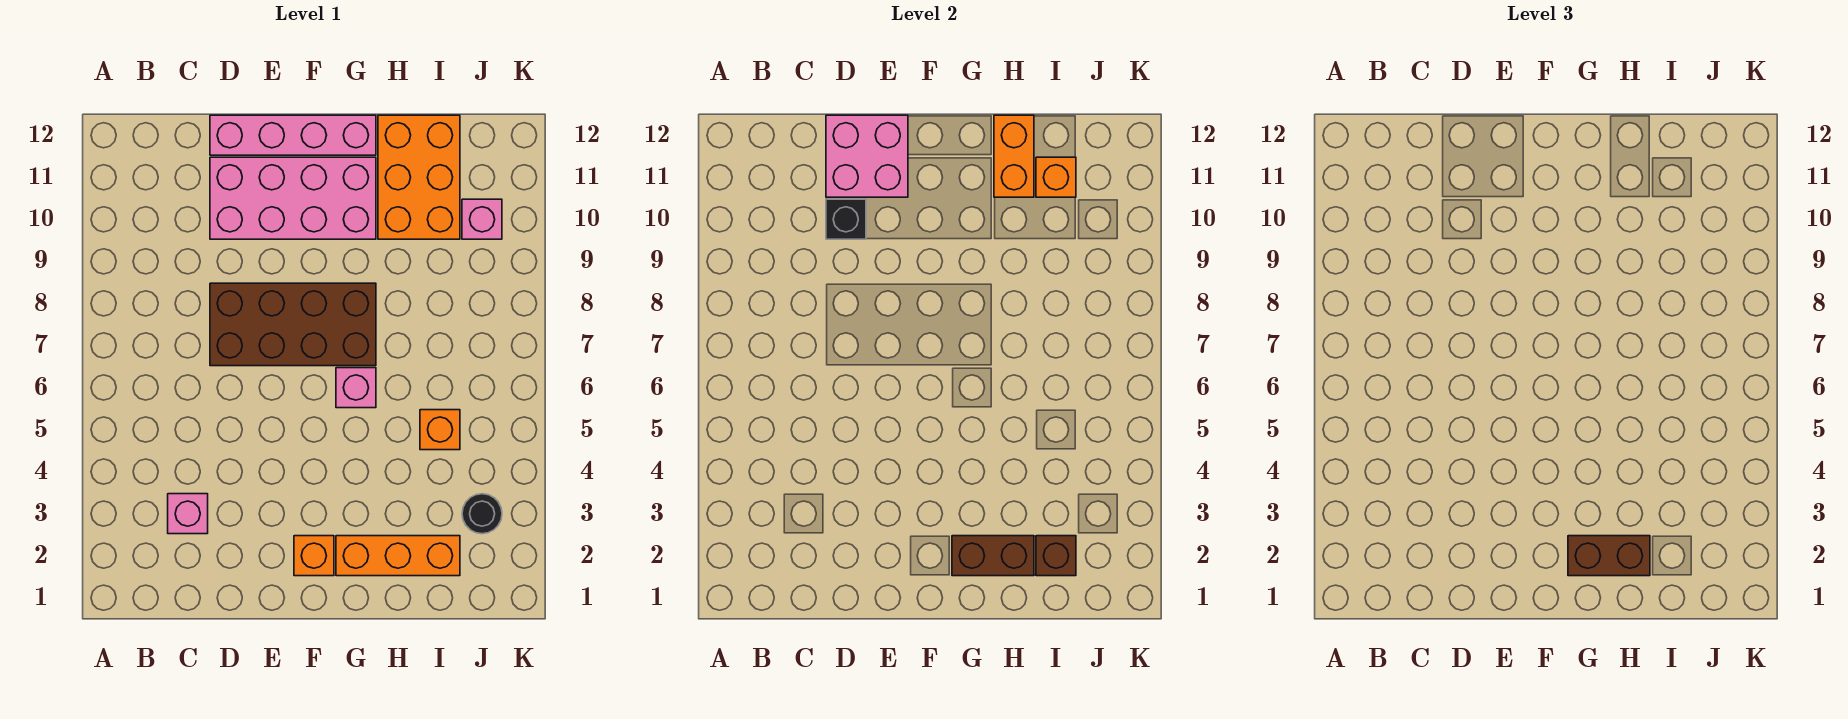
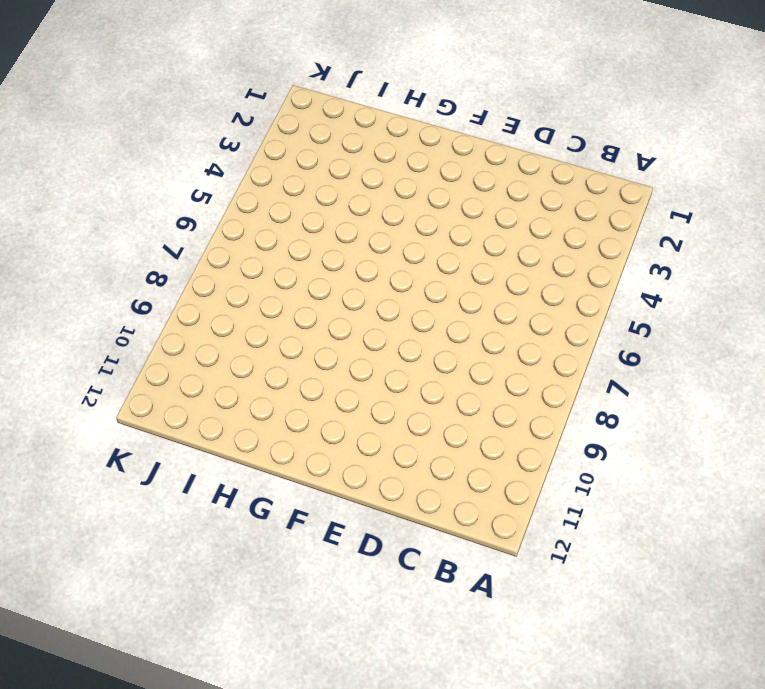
none -> pink 1x1 brick [168,494,208,534]
none -> brown 2x4 brick [210,283,376,366]
none -> pink 2x4 brick [210,157,376,239]

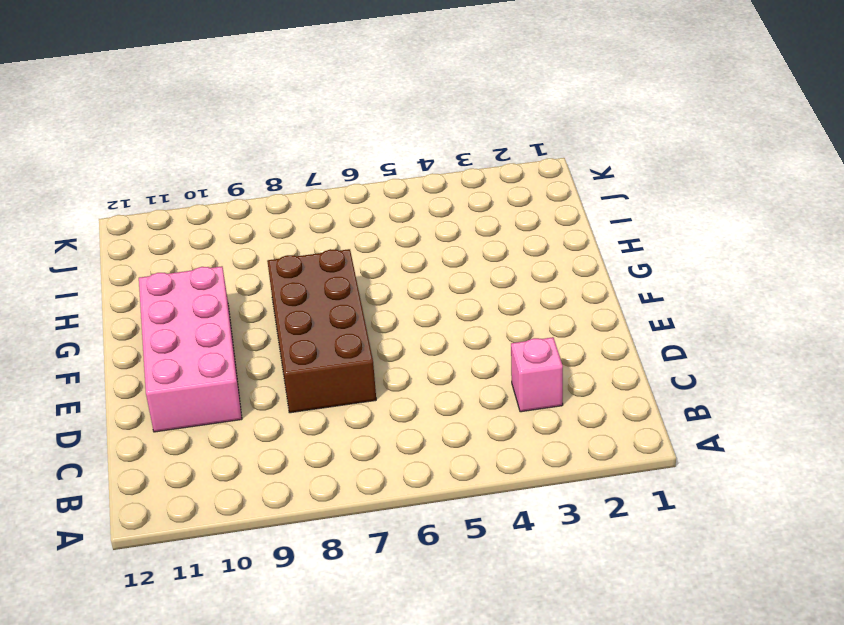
none -> pink 1x4 brick [210,115,376,155]
none -> orange 1x1 brick [294,536,334,576]
none -> orange 1x3 brick [336,536,460,576]

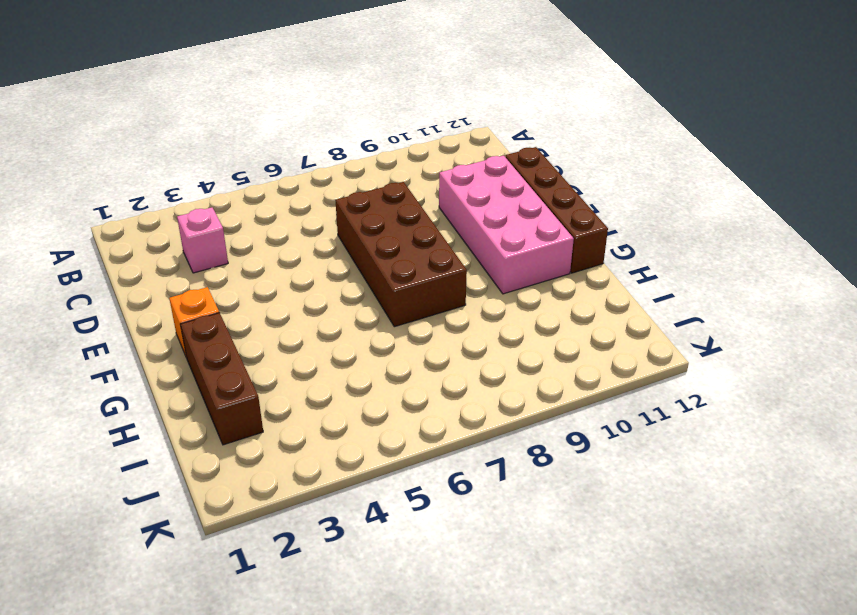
brown 1x4 brick [505,147,608,273] -> pink 1x4 brick [210,115,376,155]
brown 1x3 brick [180,313,263,445] -> orange 1x3 brick [336,536,460,576]
none -> pink 1x1 brick [336,368,376,408]
none -> orange 2x3 brick [378,115,460,239]
none -> orange 1x1 brick [420,410,460,450]

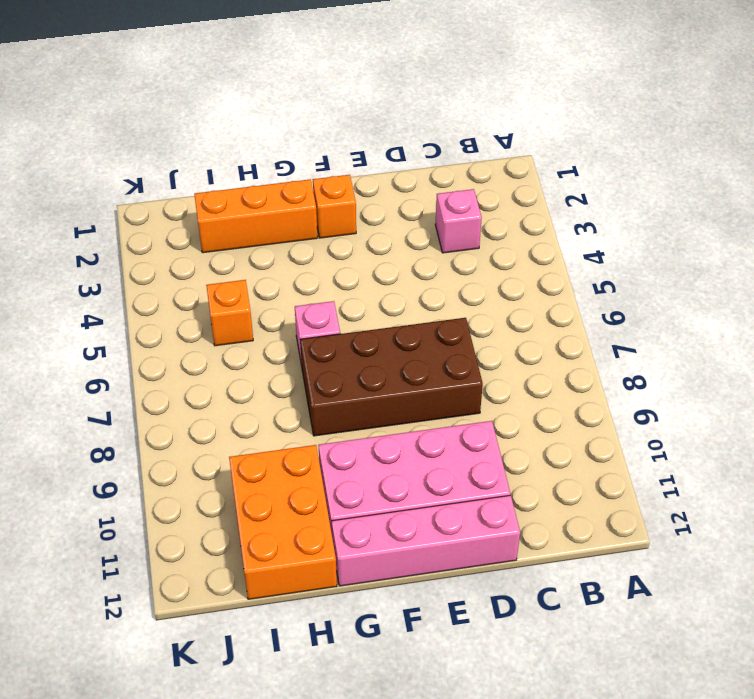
none -> black 1x1 round brick [462,494,502,534]
none -> pink 1x1 brick [462,199,502,239]
none -> black 1x1 brick [826,199,866,239]

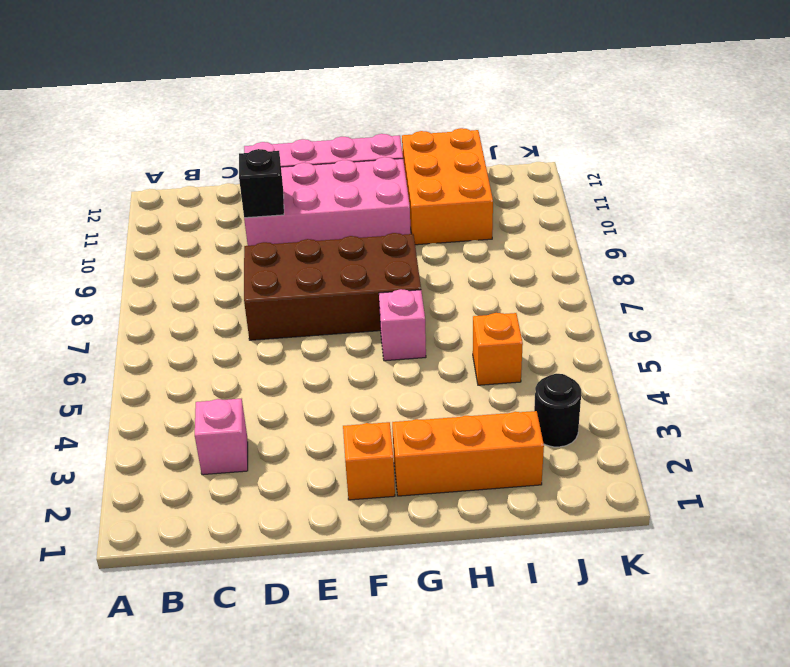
none -> pink 1x1 brick [462,199,502,239]
none -> pink 2x2 brick [826,115,908,197]
none -> brown 1x2 brick [952,536,1034,576]

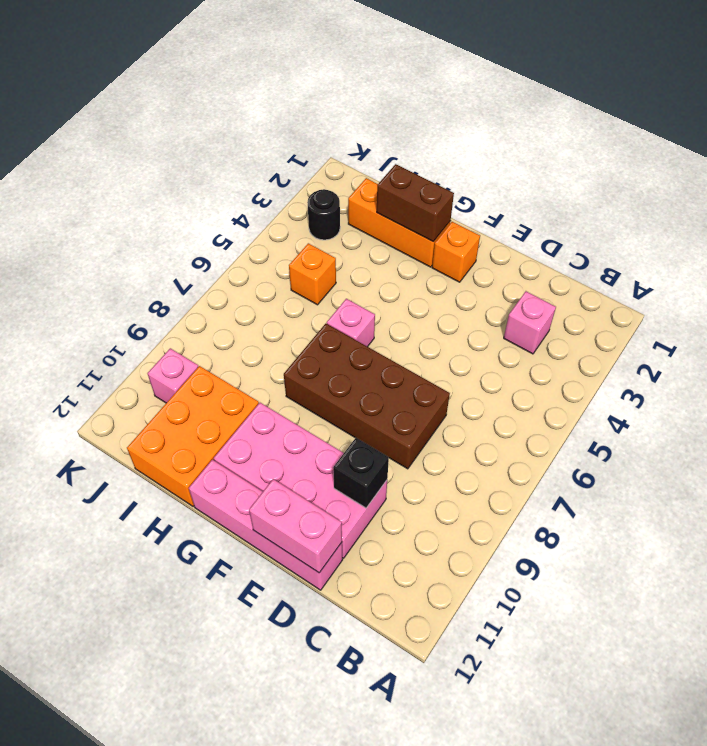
pink 1x2 brick [249,479,342,573] -> pink 2x2 brick [826,115,908,197]
none -> orange 1x2 brick [994,115,1034,197]
none -> brown 1x1 brick [1036,536,1076,576]
none -> orange 1x1 brick [1036,157,1076,197]

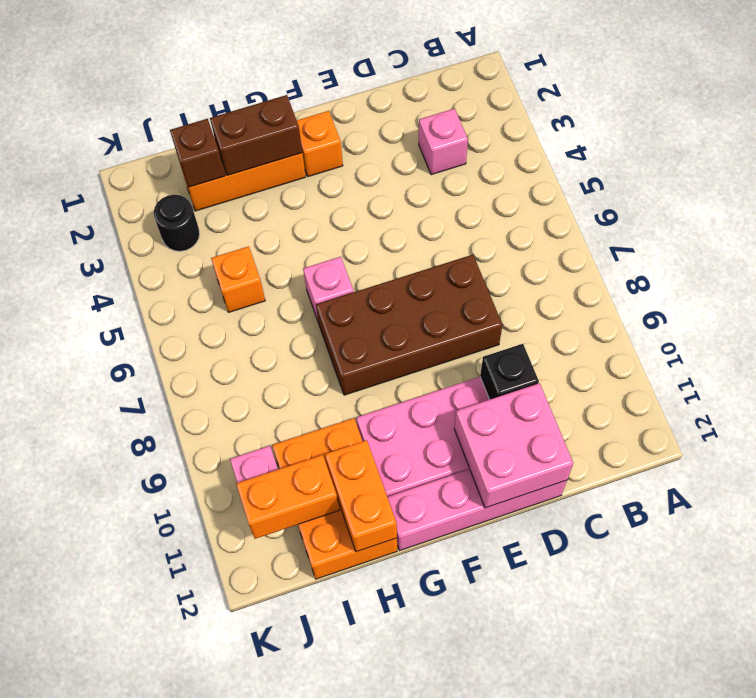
orange 1x2 brick [236,455,339,539] -> orange 1x1 brick [1036,157,1076,197]
none -> brown 1x2 brick [1568,536,1650,576]

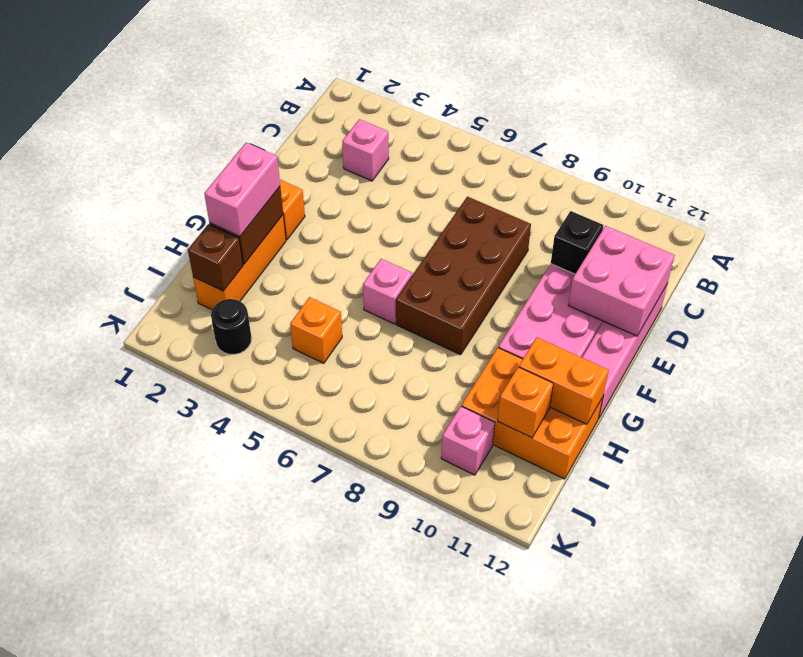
pink 1x2 brick [204,143,280,236] -> brown 1x2 brick [1568,536,1650,576]

